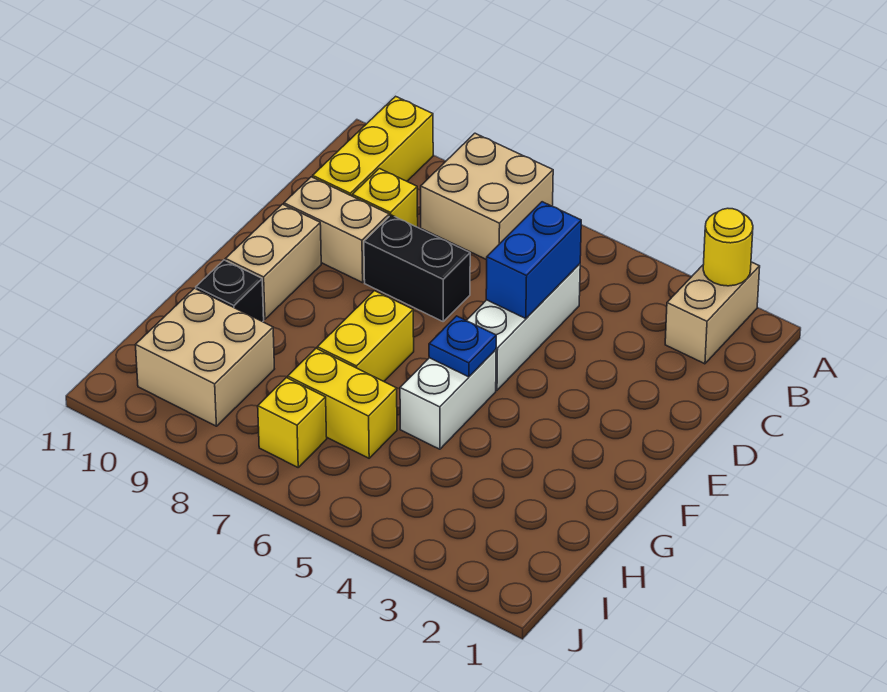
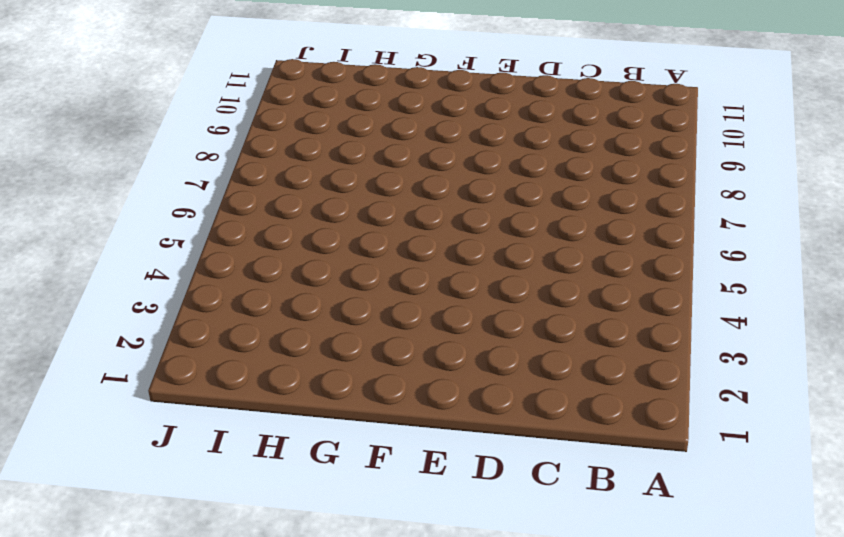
none -> tan 1x2 brick [665,262,760,364]
none -> tan 2x2 brick [421,133,553,260]
none -> yellow 1x3 brick [313,96,433,196]

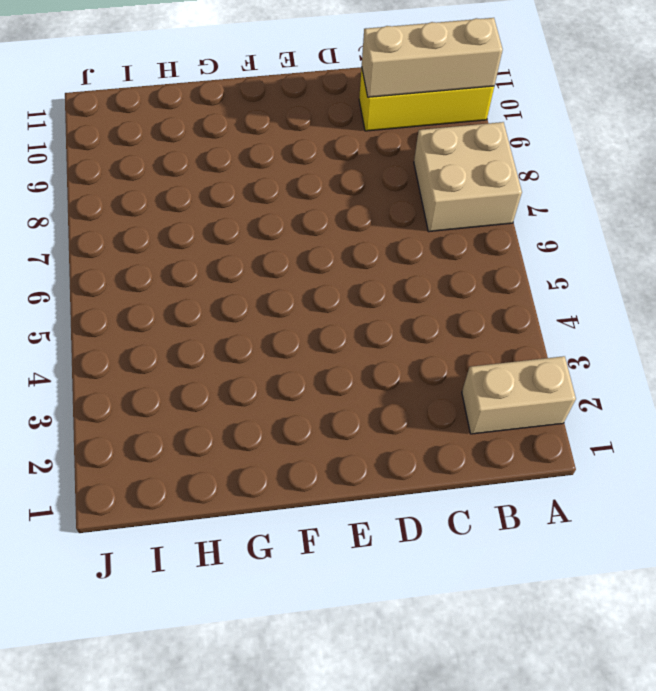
tan 1x3 brick [362,18,503,97] -> none
none -> white 1x3 brick [466,264,580,390]
none -> yellow 1x1 brick [352,169,418,227]
none -> black 1x2 brick [364,215,470,321]

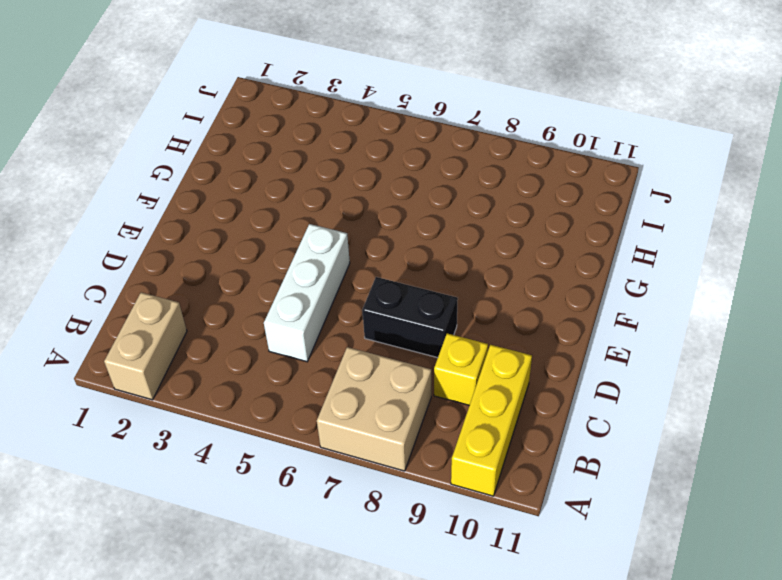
none -> tan 1x2 brick [284,177,389,283]
none -> tan 1x2 brick [226,204,321,319]
none -> white 1x2 brick [400,350,496,449]

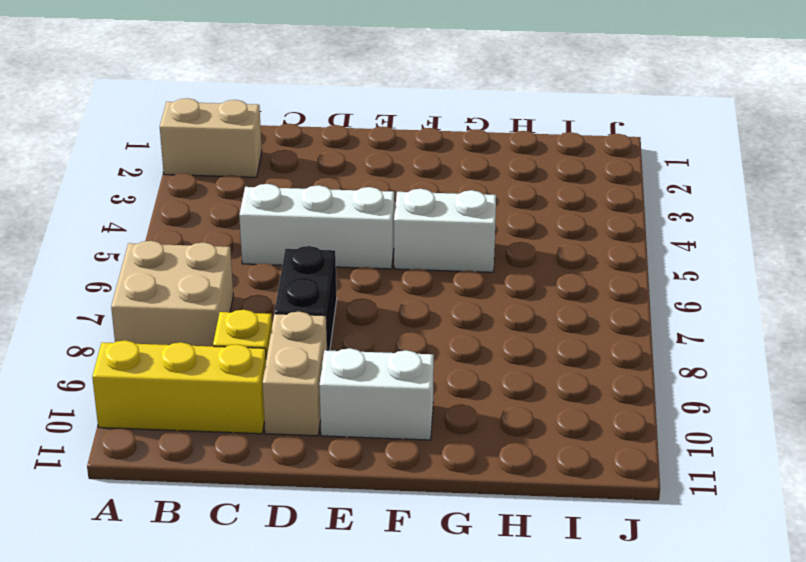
white 1x2 brick [319,348,434,440] -> tan 1x2 brick [226,204,321,319]
none -> yellow 1x2 brick [317,291,414,381]
none -> black 1x1 brick [196,260,264,322]
none -> yellow 1x2 brick [288,348,397,458]

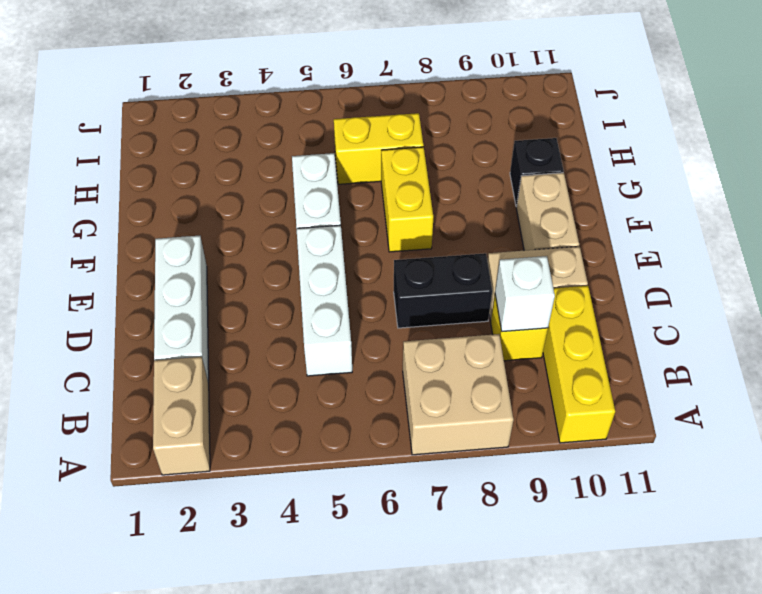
white 1x3 brick [154,236,209,383] -> none
white 1x1 brick [495,256,555,332] -> none
none -> tan 2x2 brick [136,288,274,426]
none -> yellow 1x1 brick [258,378,327,467]
none -> yellow 1x1 round brick [703,208,753,286]

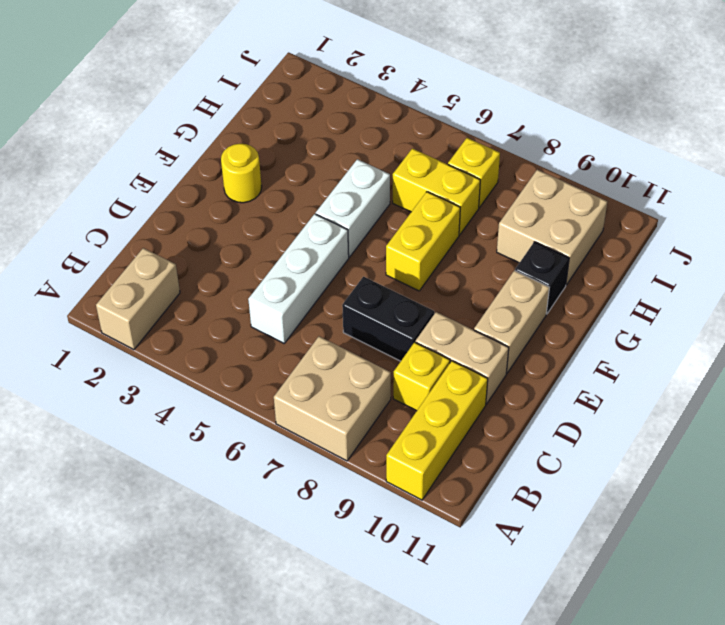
yellow 1x1 round brick [221,144,262,203] -> yellow 1x1 round brick moved to [703,208,753,286]
none -> blue 1x2 brick [486,202,581,319]
none -> blue 1x1 plate [429,316,496,377]

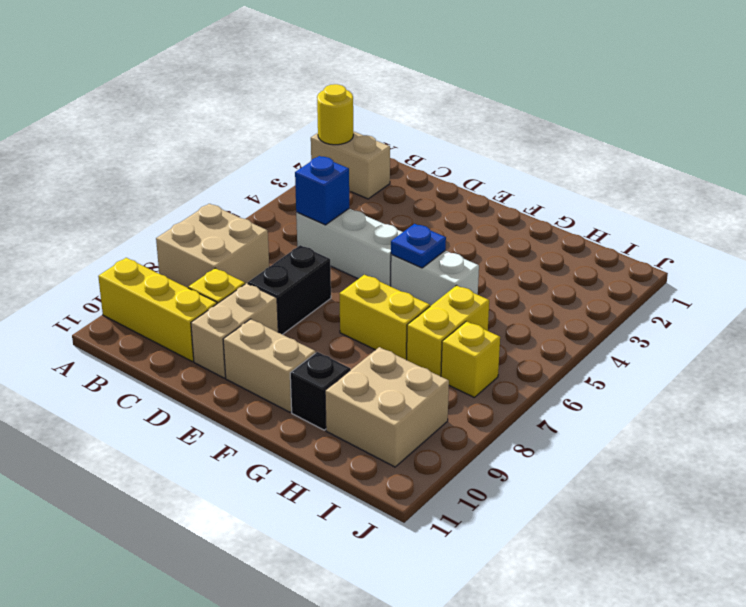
blue 1x1 brick [295,156,349,225] -> blue 1x2 brick [486,202,581,319]

